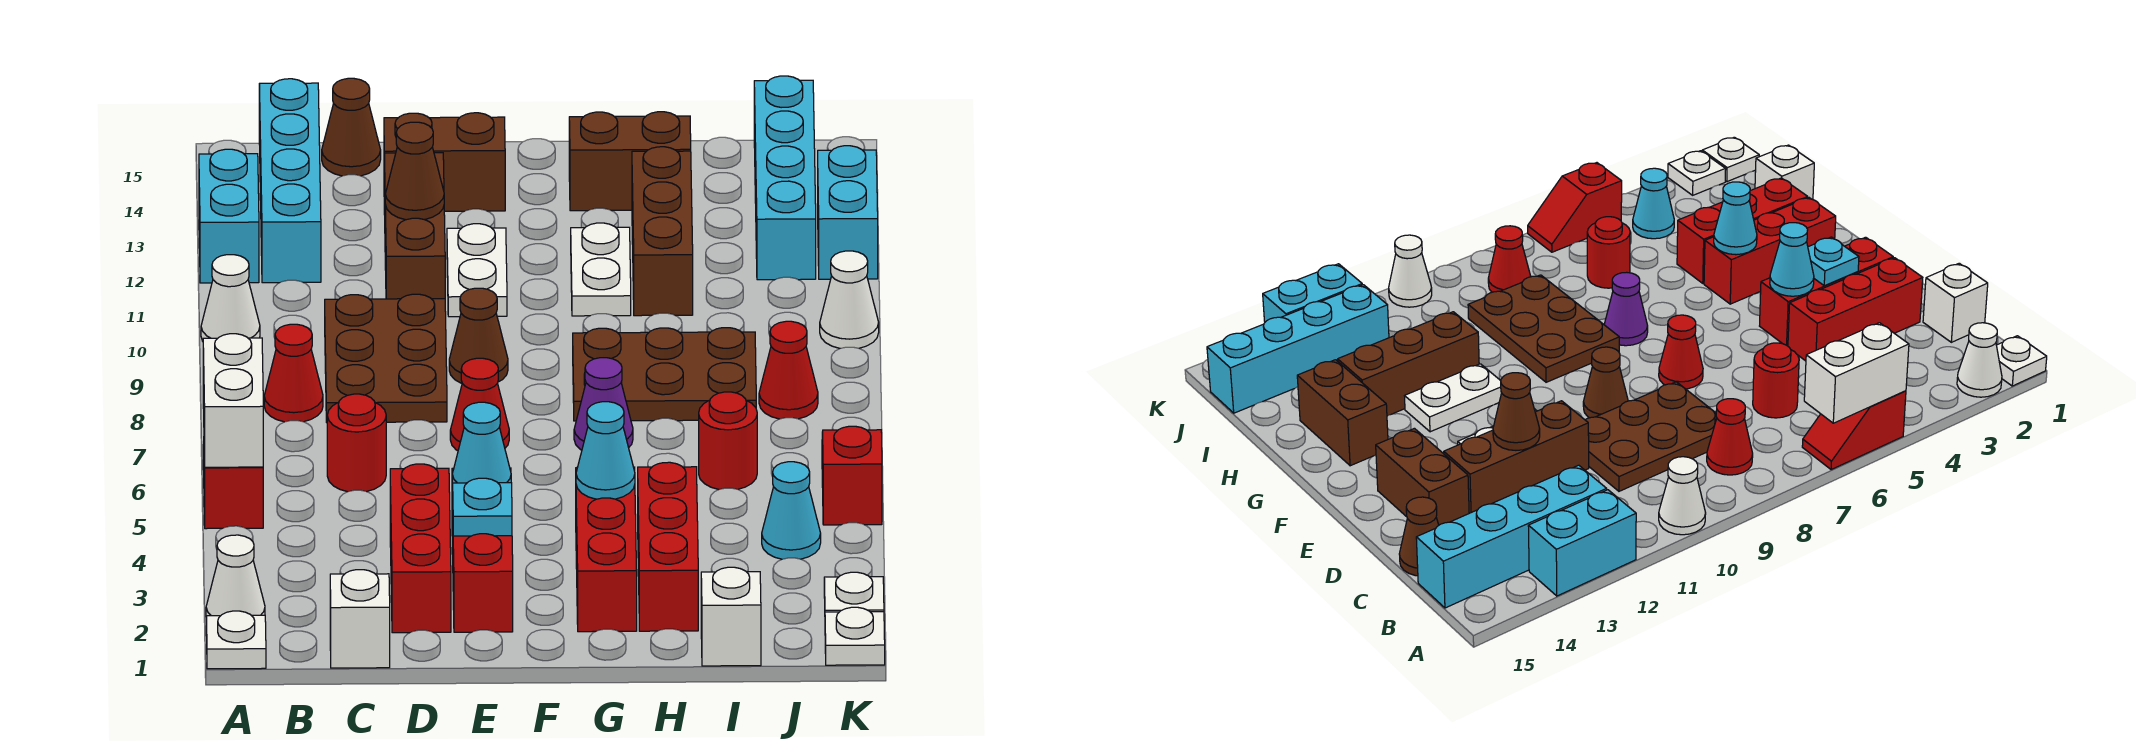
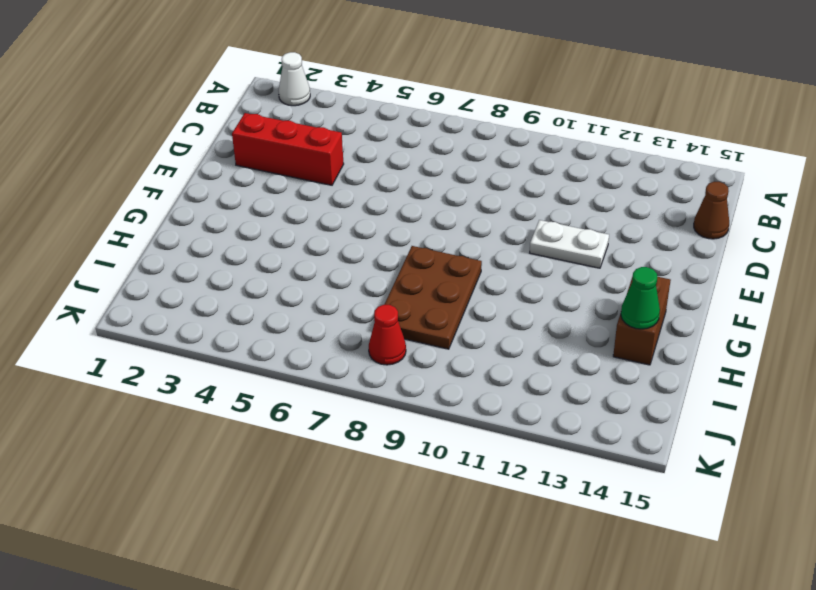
green 1x1 cone [621,267,660,329] -> none
none -> white 1x1 plate [206,611,266,669]
none -> red 1x2 slope [203,444,263,529]
none -> white 1x1 cone [201,255,260,341]
none -> cyan 1x2 brick [199,149,259,283]

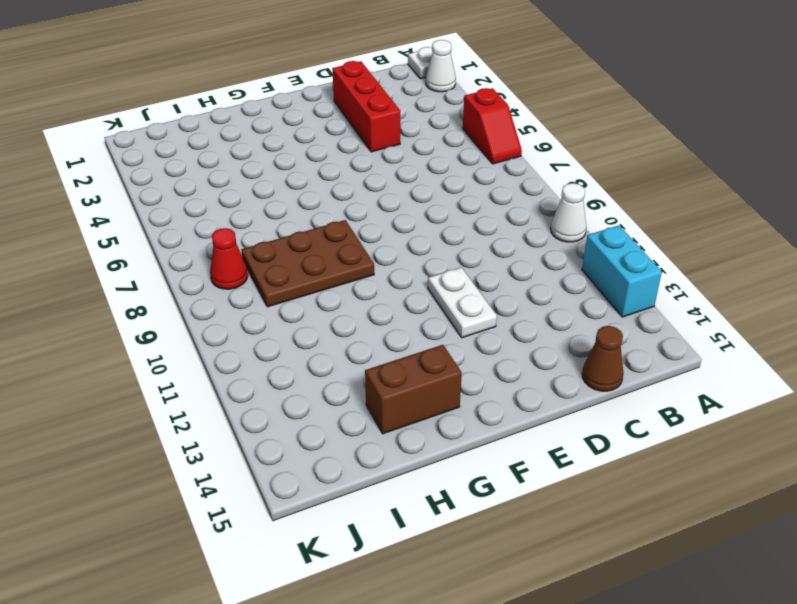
none -> red 1x1 cone [264,324,323,422]
none -> cyan 1x4 brick [259,79,321,283]
none -> white 1x1 brick [330,570,390,668]
none -> red 1x1 round brick [327,394,386,492]

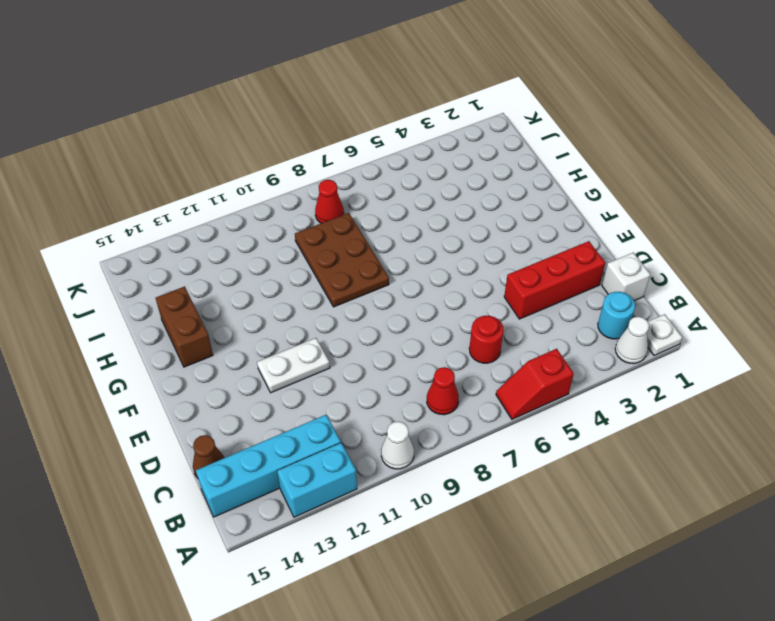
cyan 1x1 round brick [598,292,635,339] -> none
none -> brown 2x3 plate [325,294,447,422]
none -> brown 1x3 brick [384,153,445,299]
none -> brown 1x2 brick [384,113,505,211]
none -> red 1x3 brick [452,468,513,632]

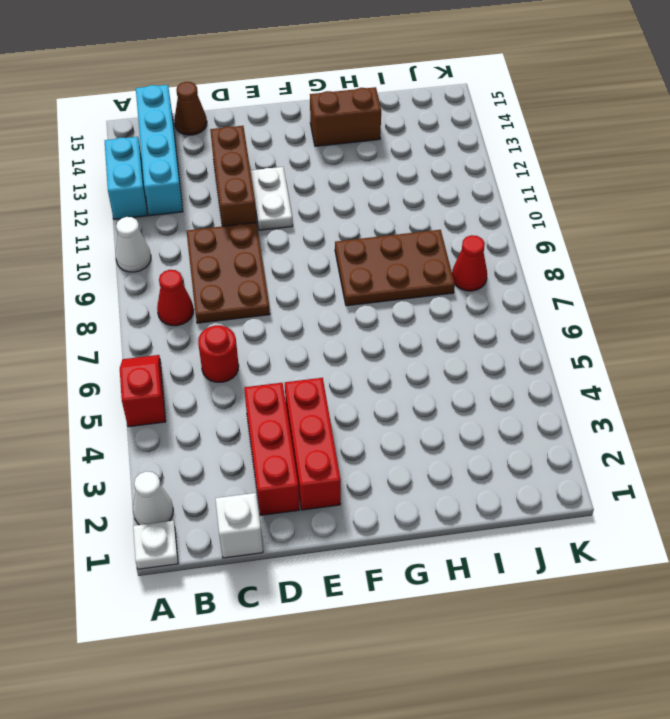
none -> brown 1x2 brick [384,113,505,211]
none -> red 1x1 cone [450,358,509,451]
none -> brown 1x1 cone [449,288,508,383]
none -> red 1x3 brick [576,467,637,632]

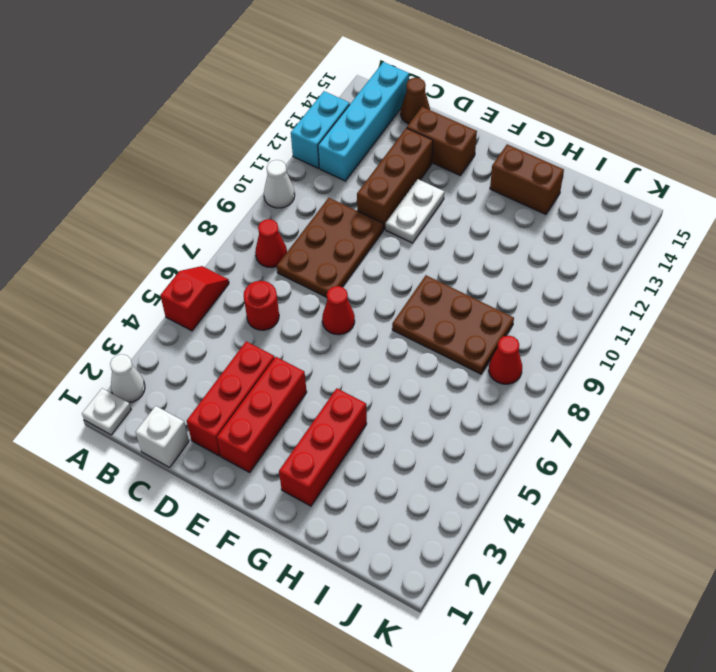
none -> brown 1x1 cone [449,288,508,383]
none -> purple 1x1 cone [574,358,633,450]
none -> white 1x2 plate [571,223,631,316]
none -> red 1x3 brick [638,462,698,631]

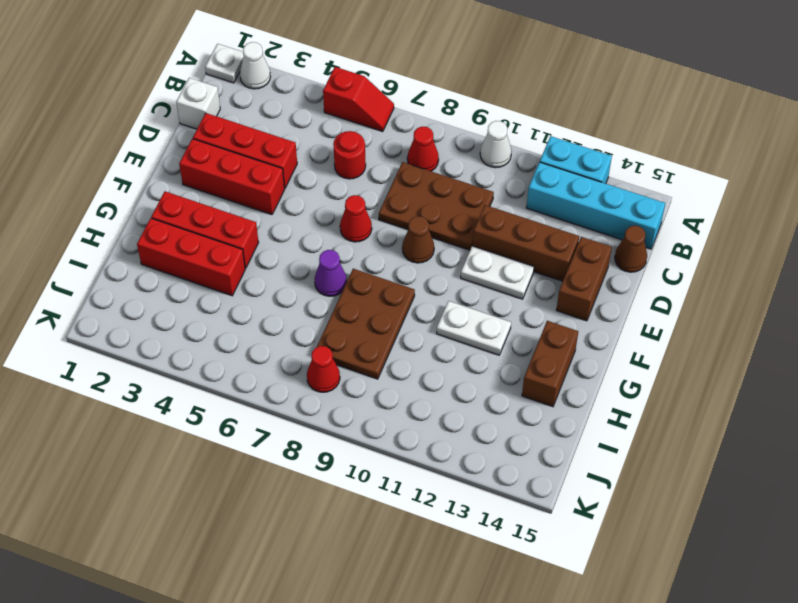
none -> brown 1x3 brick [632,147,693,316]
none -> white 1x1 brick [701,567,761,666]
none -> red 1x1 round brick [699,392,757,489]
none -> cyan 1x1 cone [762,462,821,559]

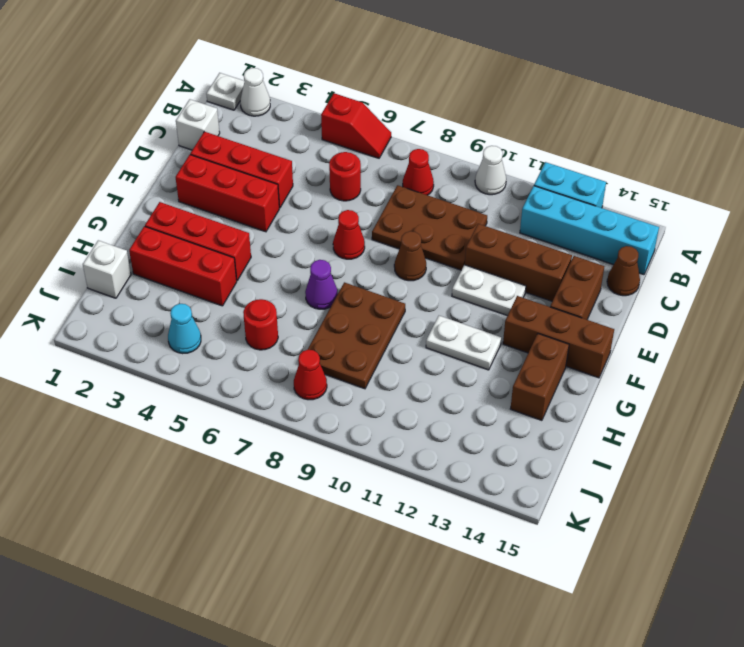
brown 1x3 brick [503,296,614,378] -> brown 1x3 brick moved to [632,147,693,316]
none -> cyan 1x4 brick [754,76,816,280]
none -> white 1x1 plate [825,607,885,665]
none -> white 1x1 plate [824,572,884,612]
none -> red 1x2 slope [822,426,882,525]

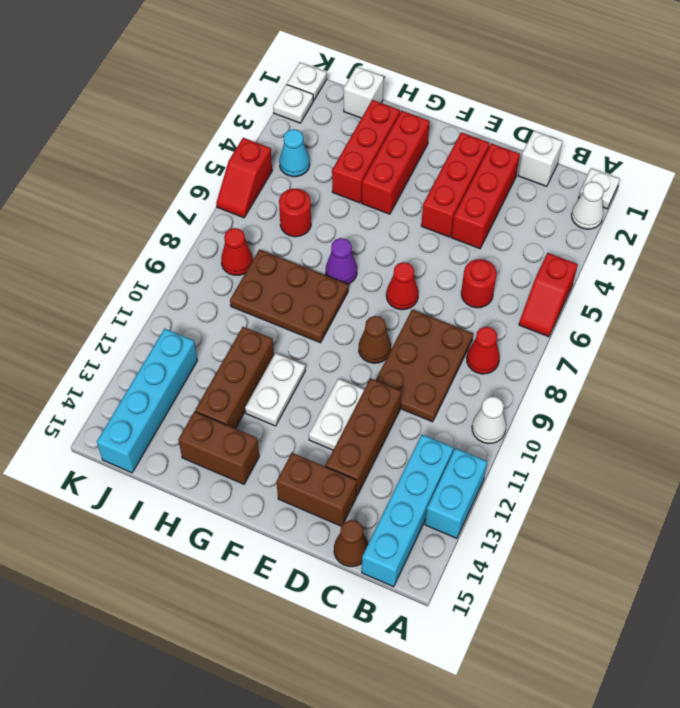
none -> white 1x1 cone [820,251,879,348]
none -> cyan 1x2 brick [818,146,878,279]
none -> white 1x2 brick [203,334,263,467]
none -> brown 1x1 cone [385,122,444,220]

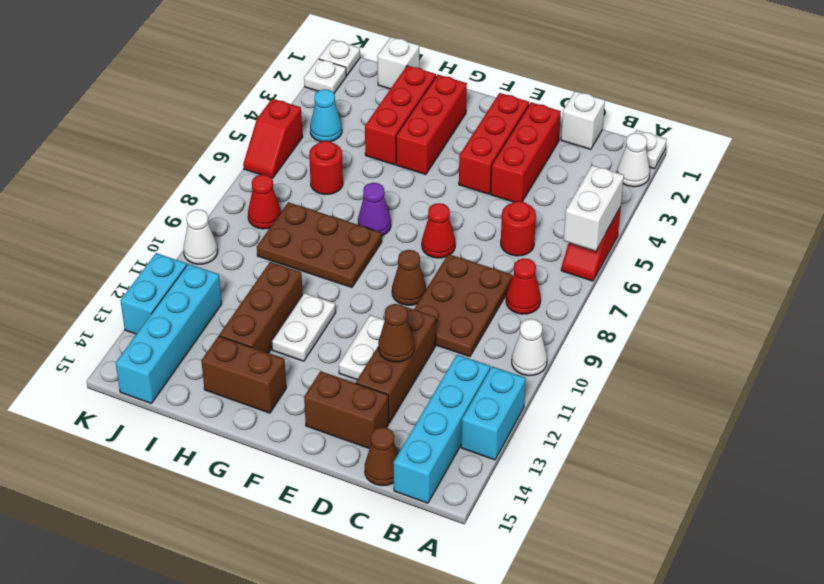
none -> cyan 1x1 plate [453,478,512,536]
none -> cyan 1x1 cone [452,402,511,485]
none -> cyan 1x1 cone [576,402,635,499]

